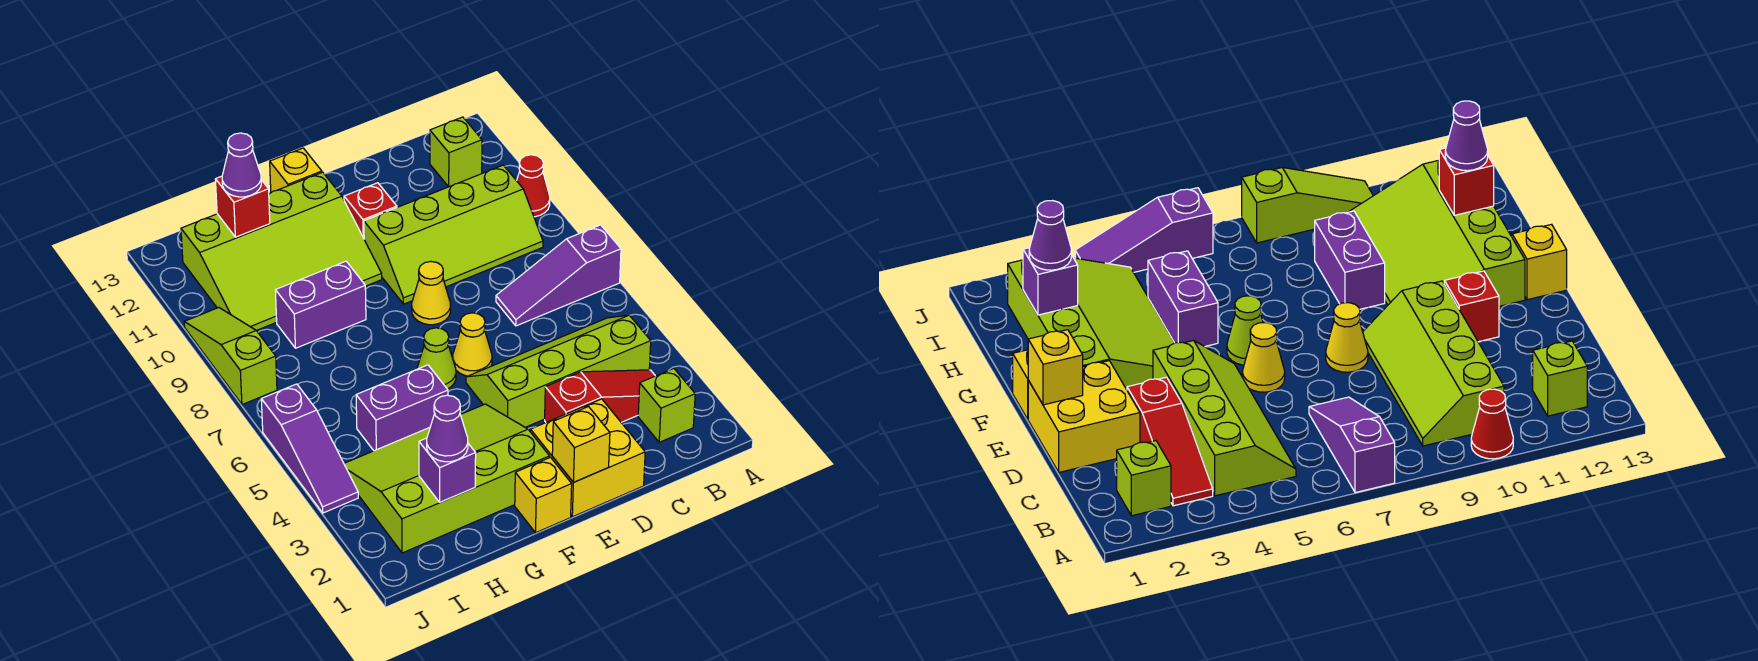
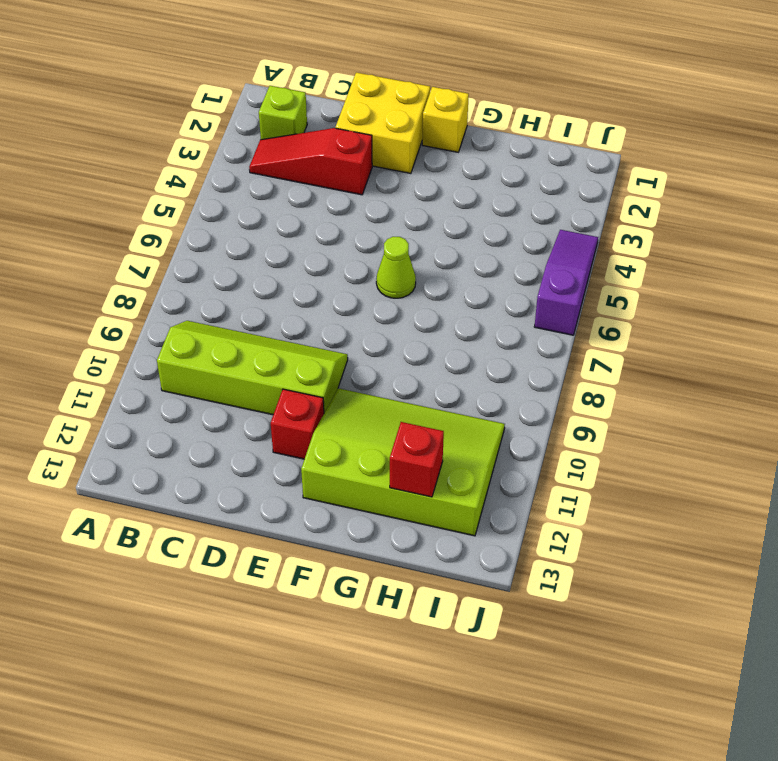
none -> purple 1x3 slope [496,225,621,326]
none -> red 1x1 cone [517,155,550,217]
none -> lime 2x4 slope [466,315,651,427]

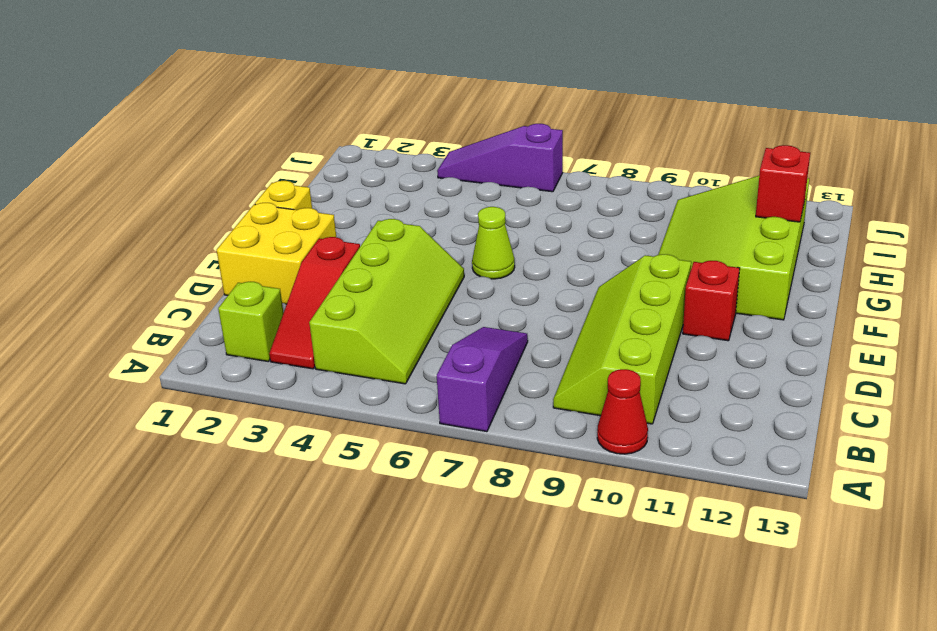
none -> lime 1x1 brick [430,117,482,187]
none -> yellow 1x1 cone [453,313,492,376]
none -> yellow 1x1 cone [412,262,451,325]

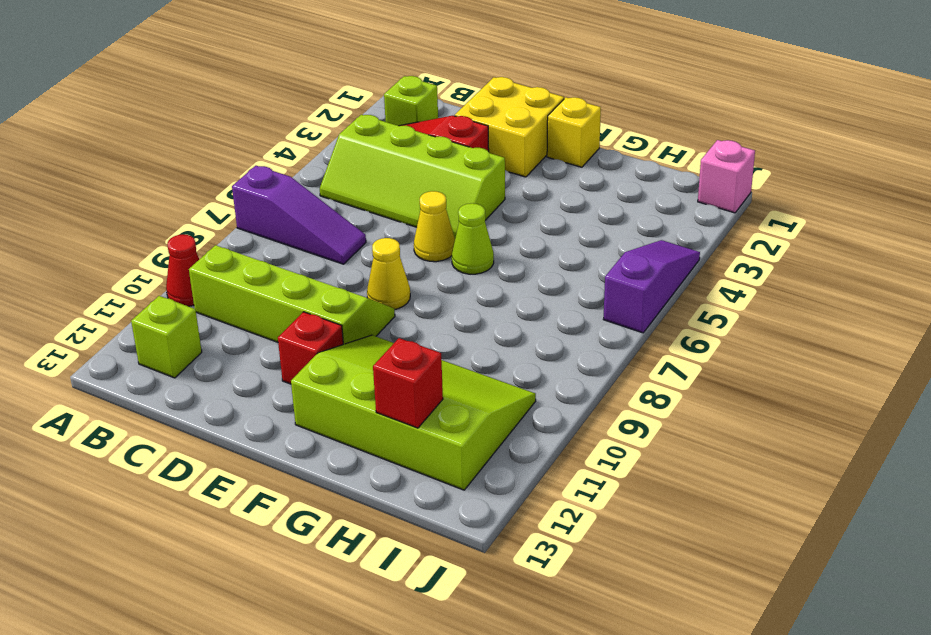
pink 1x1 brick [698,140,755,213] -> none
none -> lime 3x4 slope [344,404,550,553]
none -> yellow 1x1 brick [270,148,322,192]
none -> purple 1x2 brick [356,365,448,451]

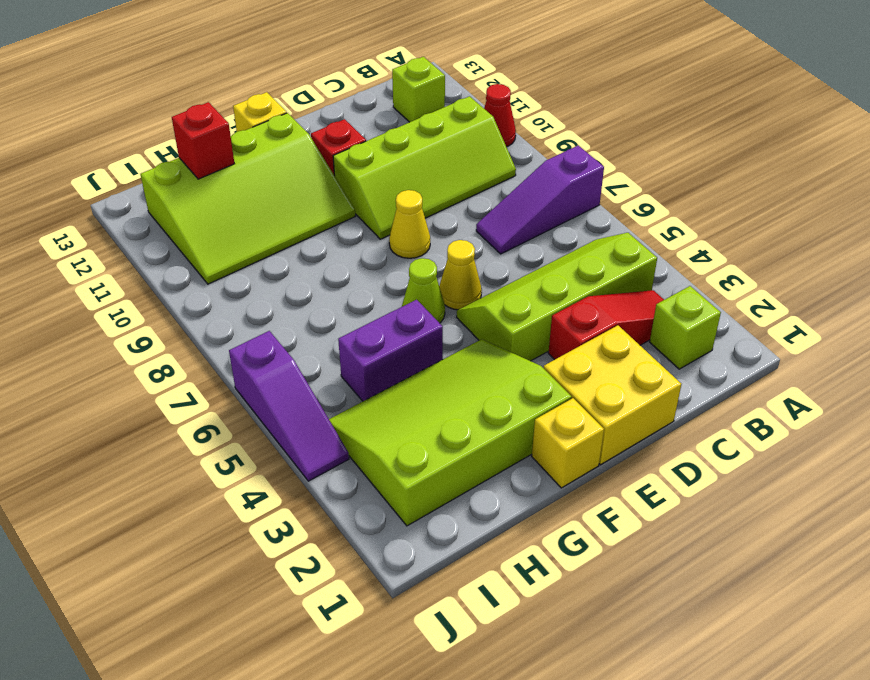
none -> purple 1x2 brick [275,261,366,348]
none -> lime 1x3 slope [184,308,277,405]
none -> yellow 1x1 brick [552,407,610,482]

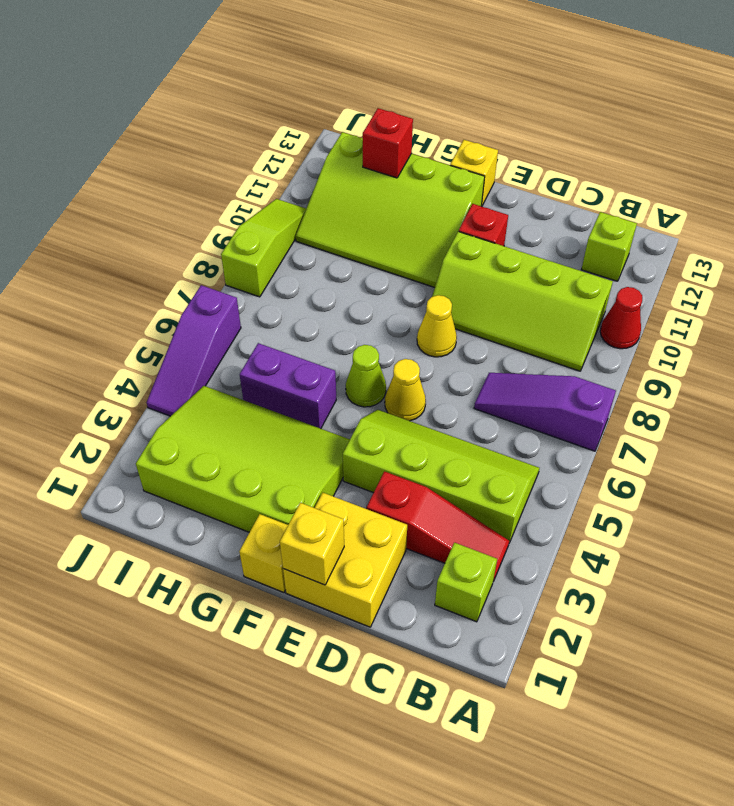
none -> purple 1x2 brick [275,261,366,348]
none -> purple 1x1 brick [419,438,476,502]
none -> purple 1x1 cone [427,395,468,462]

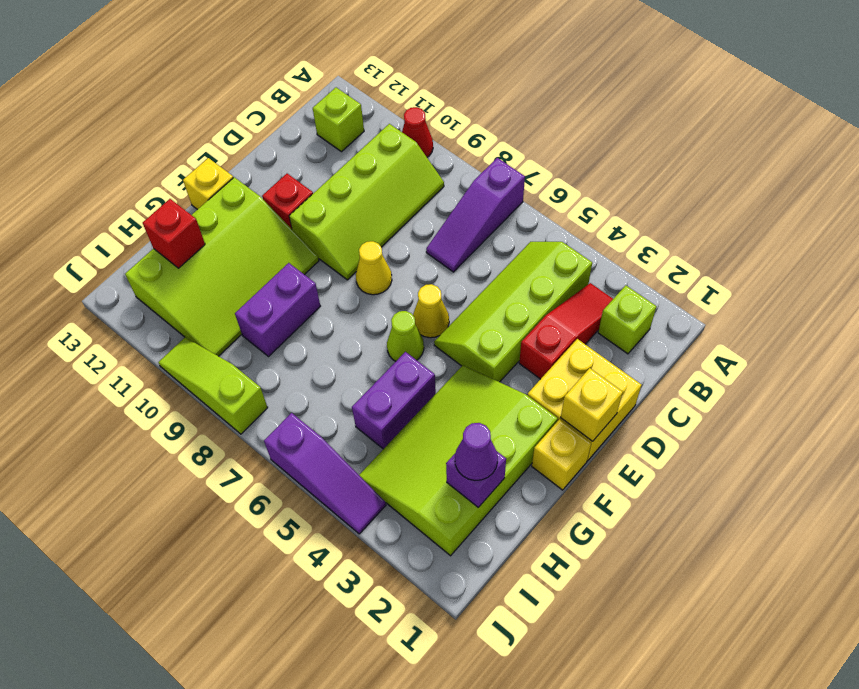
none -> purple 1x1 cone [222,133,261,197]

